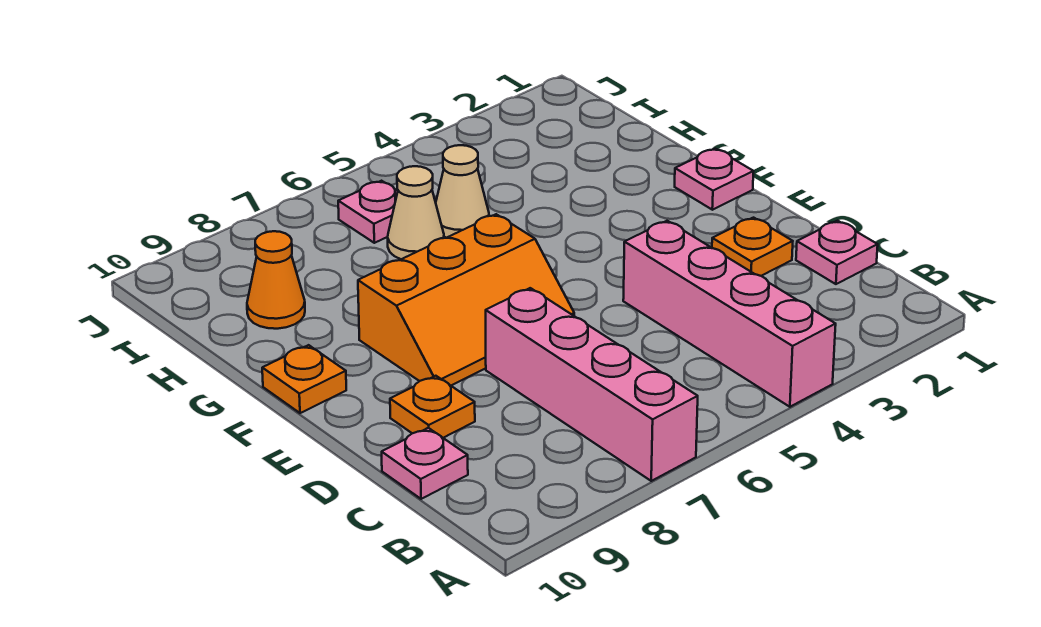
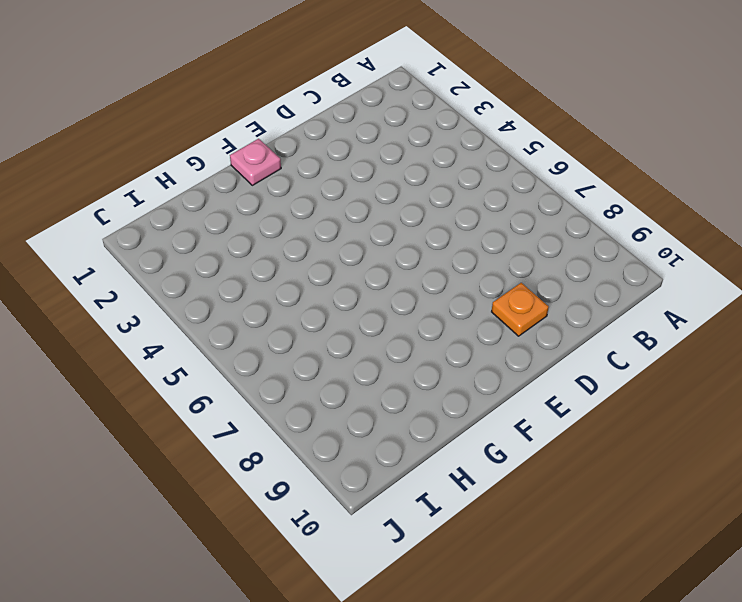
none -> pink 1x4 brick [623,221,836,407]
none -> pink 1x4 brick [486,288,698,481]
none -> pink 1x1 plate [796,221,878,284]

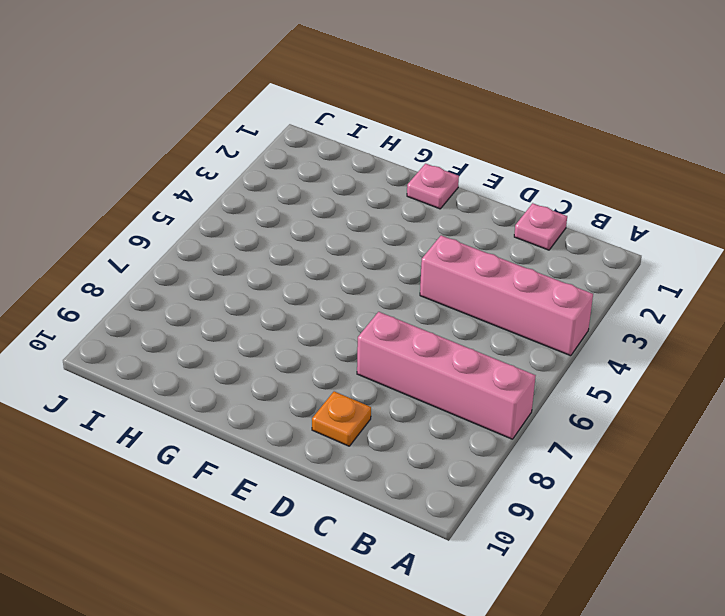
none -> pink 1x1 plate [382,428,468,499]
none -> orange 1x1 plate [712,218,793,276]
none -> orange 2x3 slope [358,214,574,385]

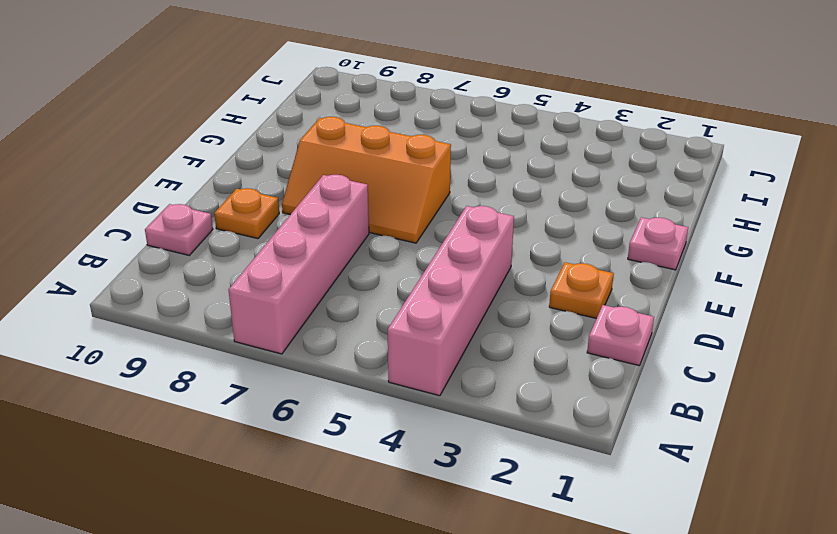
none -> orange 1x1 plate [262,345,346,413]
none -> tan 1x1 cone [436,145,489,238]
none -> tan 1x1 cone [388,166,444,259]

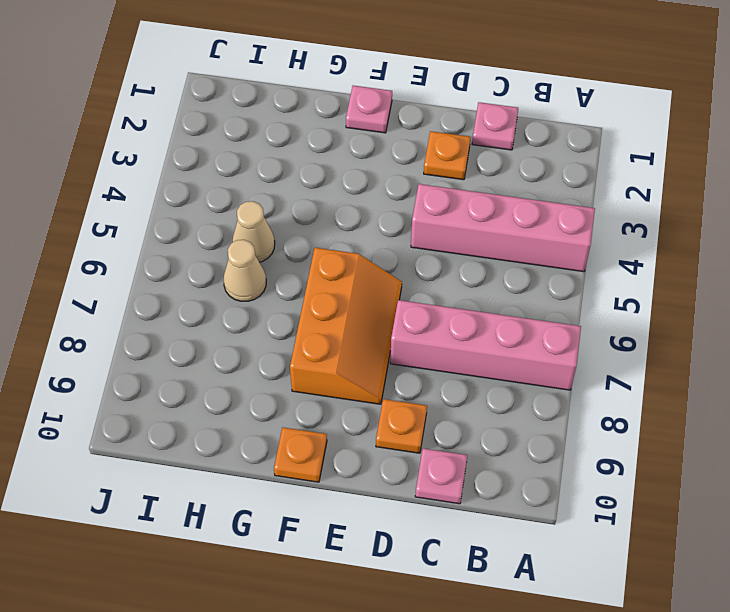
none -> orange 1x1 cone [247,231,305,329]
none -> pink 1x1 plate [338,181,398,243]

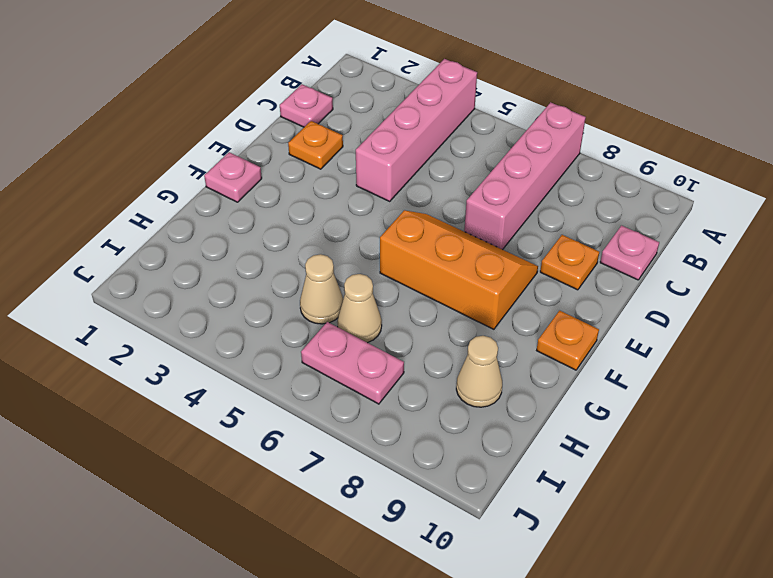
tan 1x1 cone [456,336,502,407] -> orange 1x1 cone [247,231,305,329]
pink 1x2 plate [301,322,404,404] -> pink 1x1 plate [338,181,398,243]

